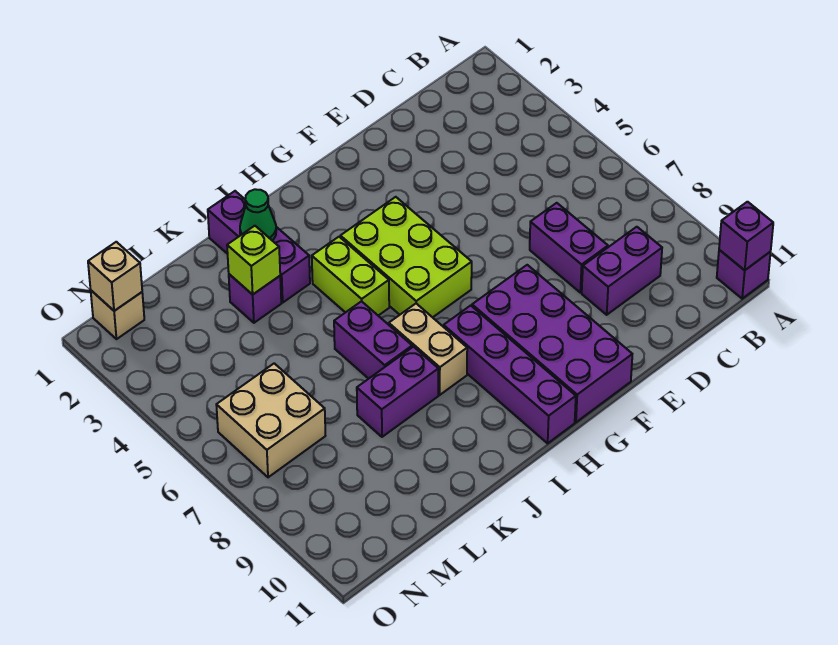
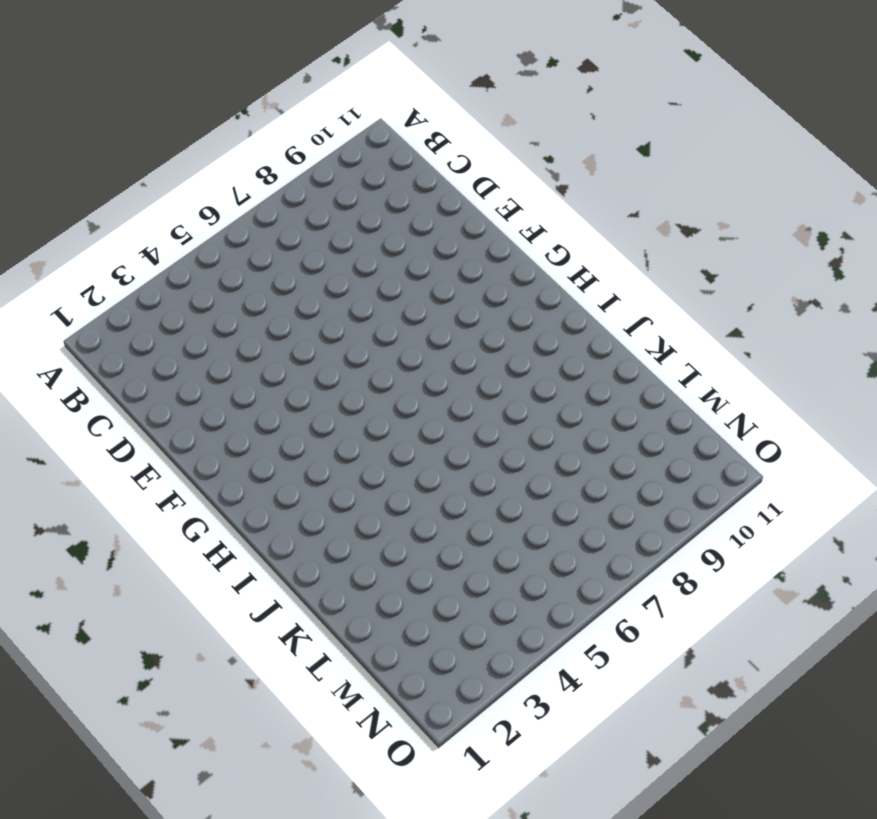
none -> purple 1x1 brick [717,250,771,299]
none -> purple 1x2 brick [582,227,662,315]
none -> purple 1x2 brick [530,203,608,293]

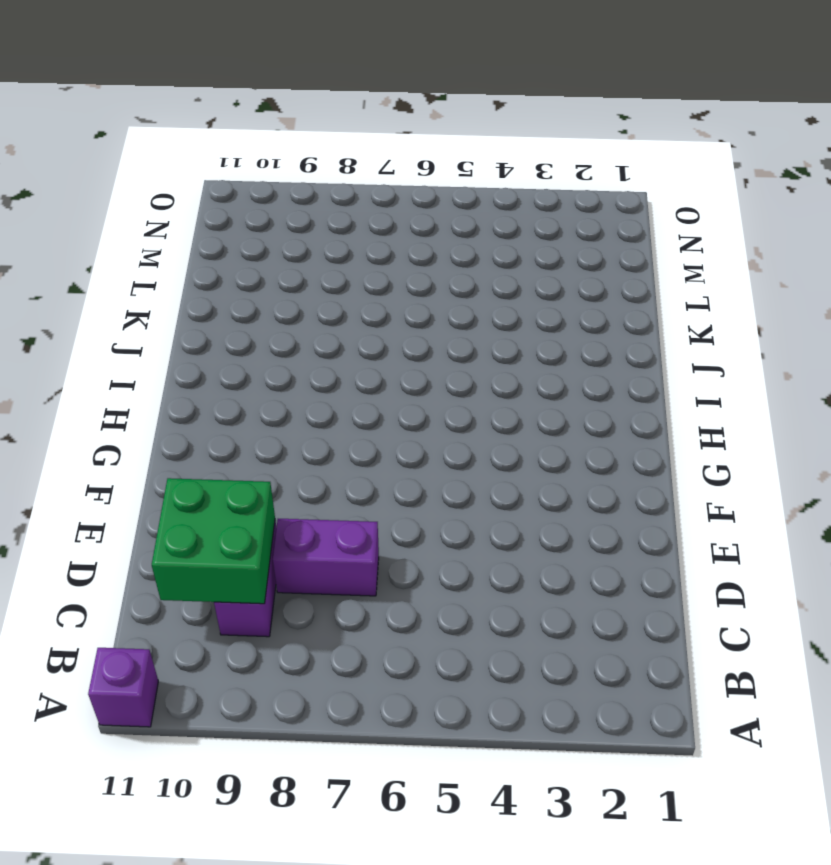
green 2x2 brick [152,478,275,604] -> none
none -> purple 2x4 brick [472,265,632,422]
none -> lime 2x3 brick [340,197,472,317]
none -> purple 1x4 brick [444,305,576,443]

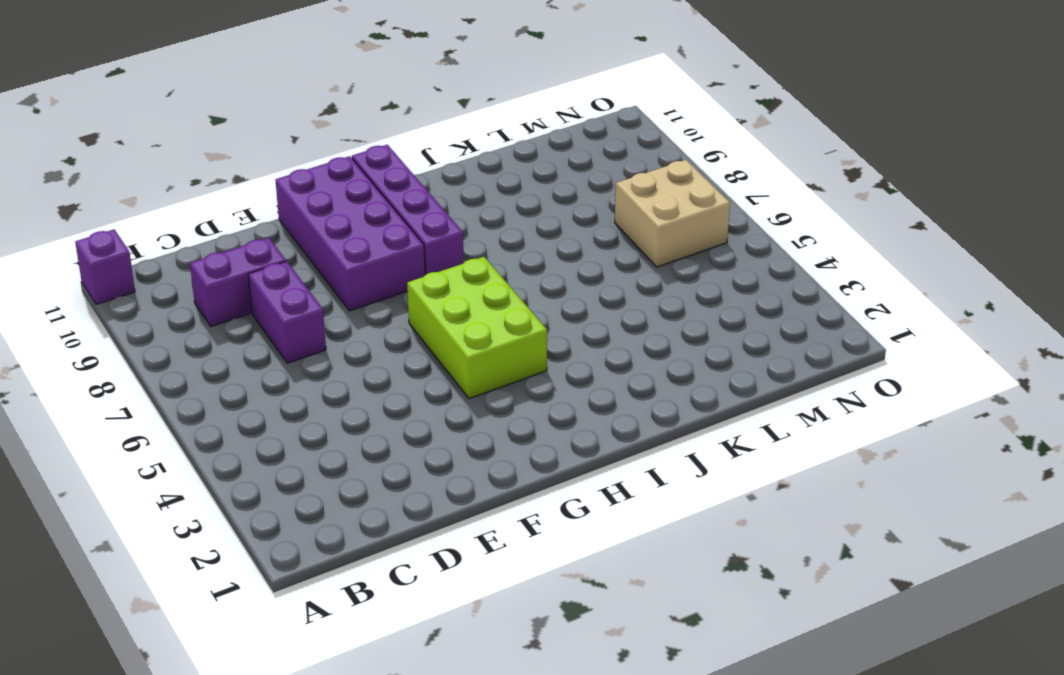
none -> lime 1x2 brick [312,237,389,316]
none -> tan 1x2 brick [389,304,467,395]
none -> purple 1x3 brick [208,191,310,302]

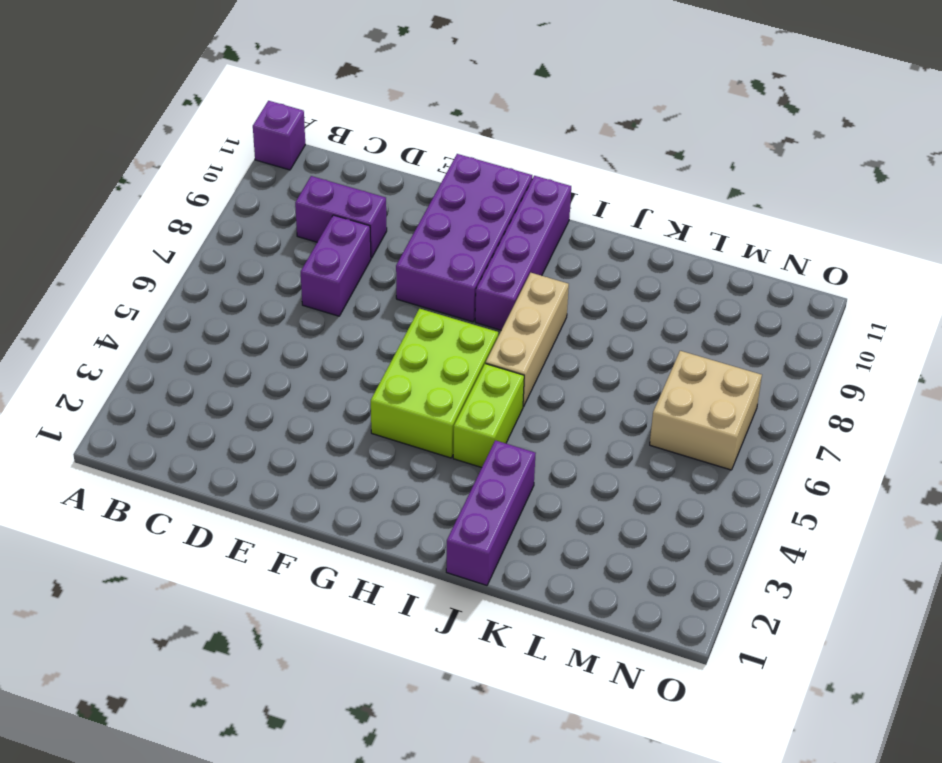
tan 1x3 brick [486,273,569,407] -> tan 1x2 brick [389,304,467,395]
none -> purple 1x2 brick [334,301,412,379]
none -> purple 1x2 brick [357,347,438,437]
none -> purple 1x1 brick [229,274,281,323]

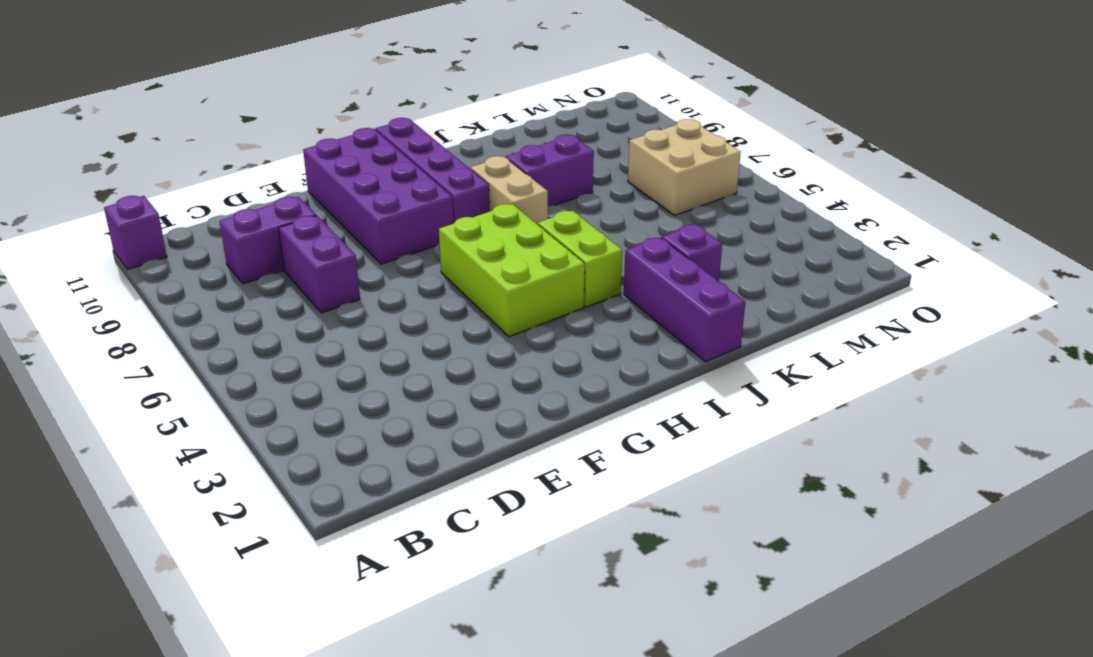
none -> purple 1x2 brick [334,301,412,379]
none -> tan 1x1 brick [91,291,144,339]
none -> purple 1x1 brick [719,202,773,270]

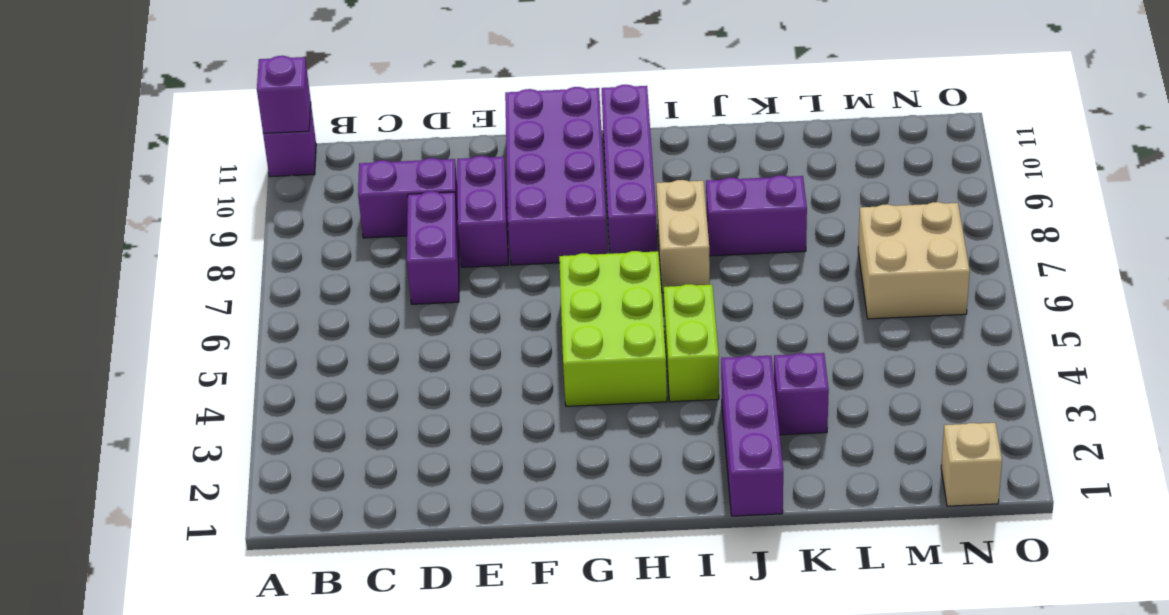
purple 1x2 brick [457,156,508,267] -> purple 1x2 brick moved to [334,301,412,379]
none -> green 1x1 cone [240,189,276,240]
none -> lime 1x1 brick [227,226,280,295]
none -> tan 1x1 brick [88,242,142,311]

